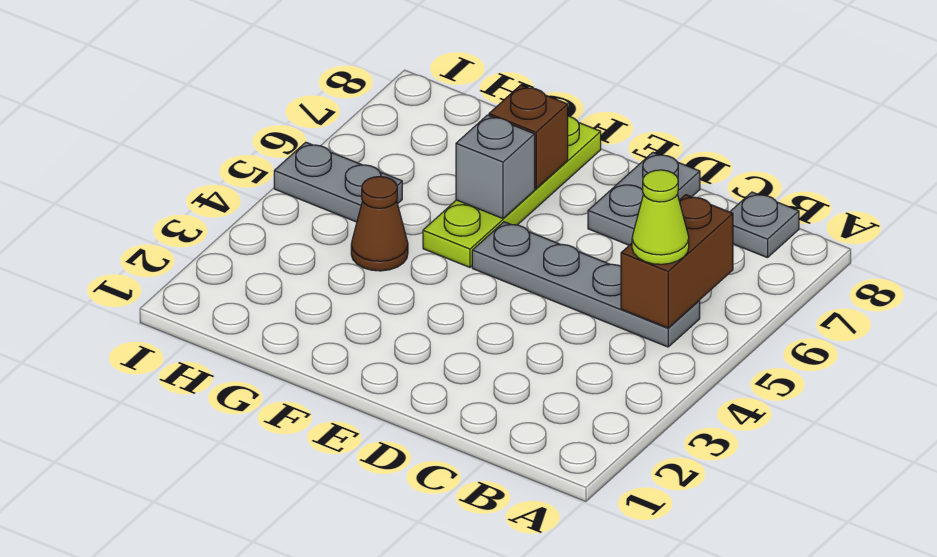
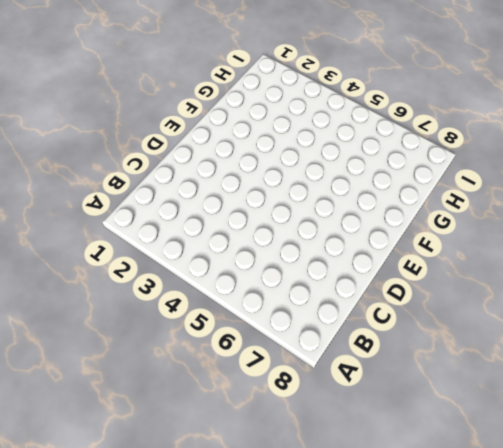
none -> grey 1x4 plate [472,222,700,347]
none -> grey 1x1 plate [730,192,799,258]

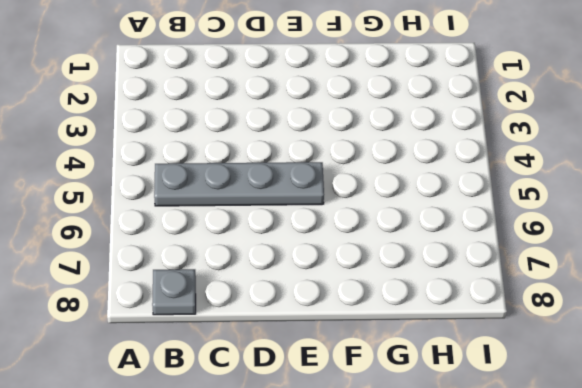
none -> grey 1x2 plate [588,152,700,245]
none -> lime 1x4 plate [423,116,601,267]

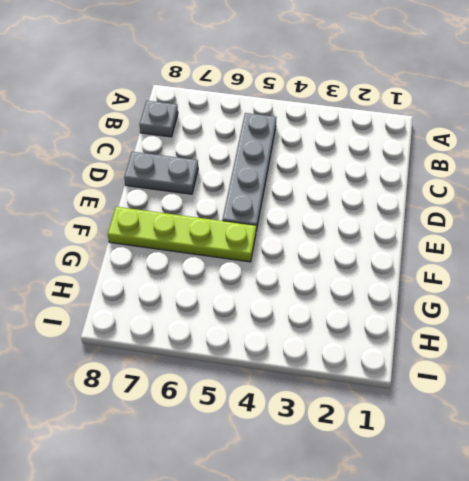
none -> brown 1x1 cone [351,177,408,271]
none -> grey 1x2 plate [274,142,402,222]

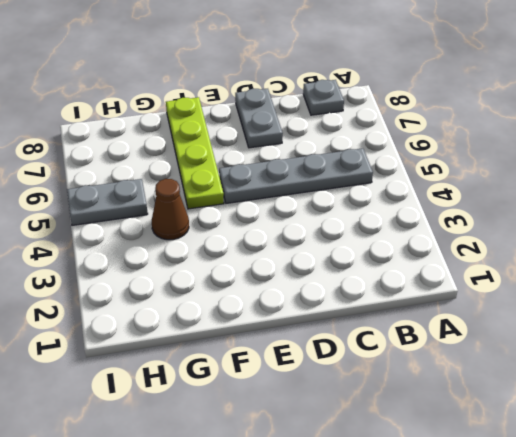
none -> brown 1x2 brick [621,195,733,328]
none -> grey 1x1 brick [456,115,535,219]

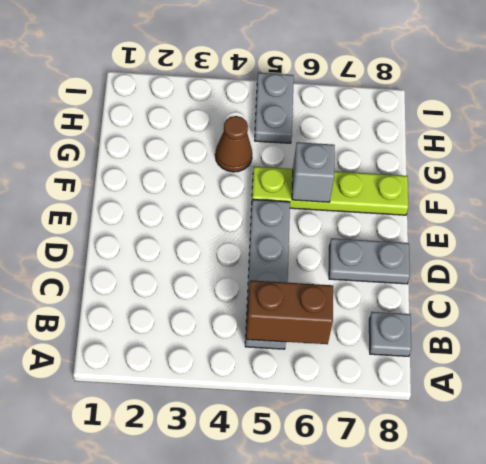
none -> brown 1x1 brick [489,85,568,189]
none -> lime 1x1 cone [632,170,689,264]

